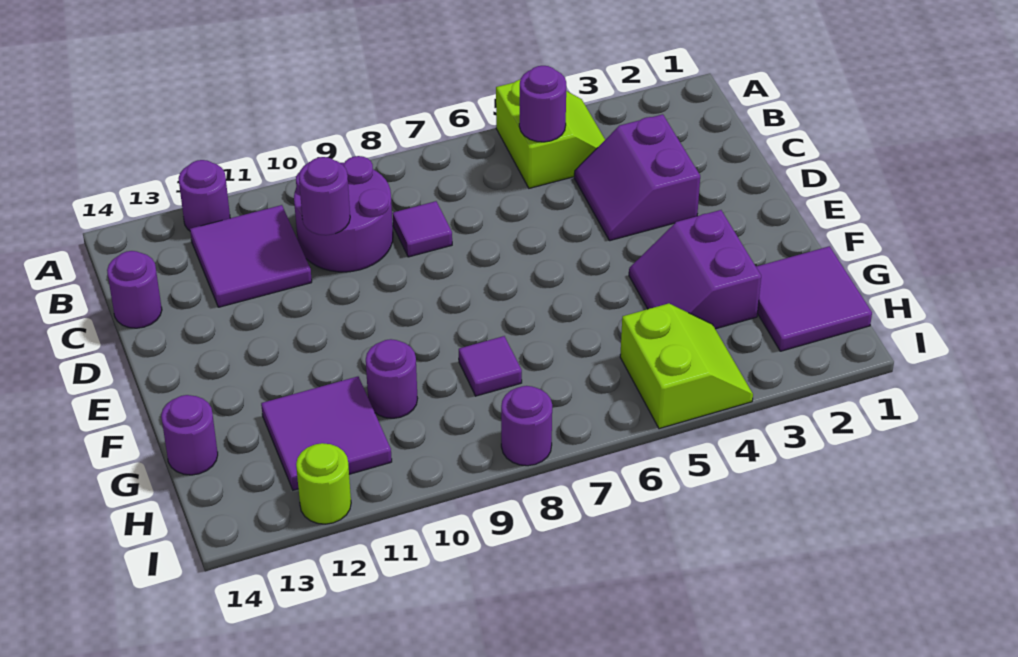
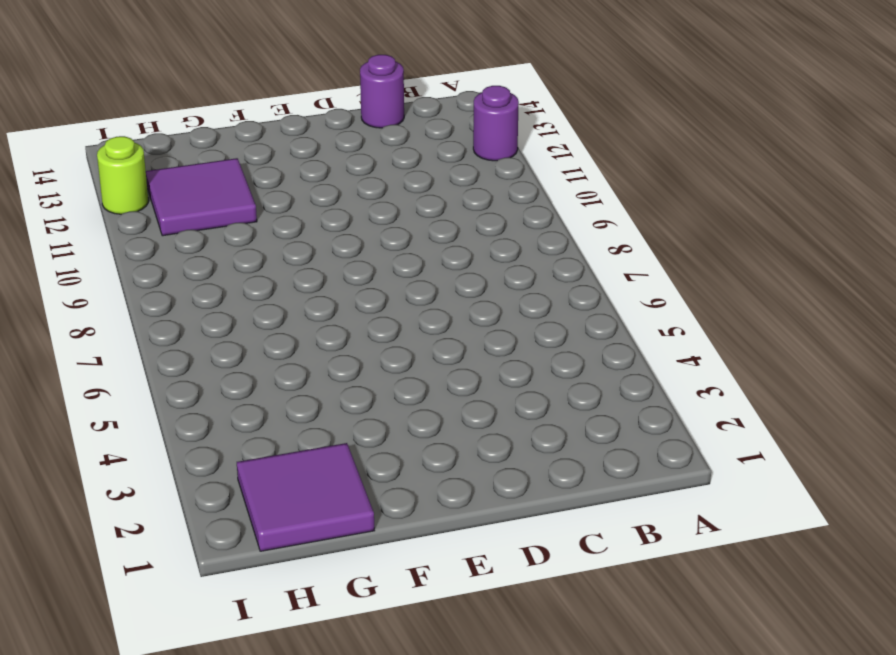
none -> lime 2x2 slope [496,80,605,188]
none -> purple 2x2 round brick [294,156,393,272]
none -> purple 2x2 tile [190,205,312,307]

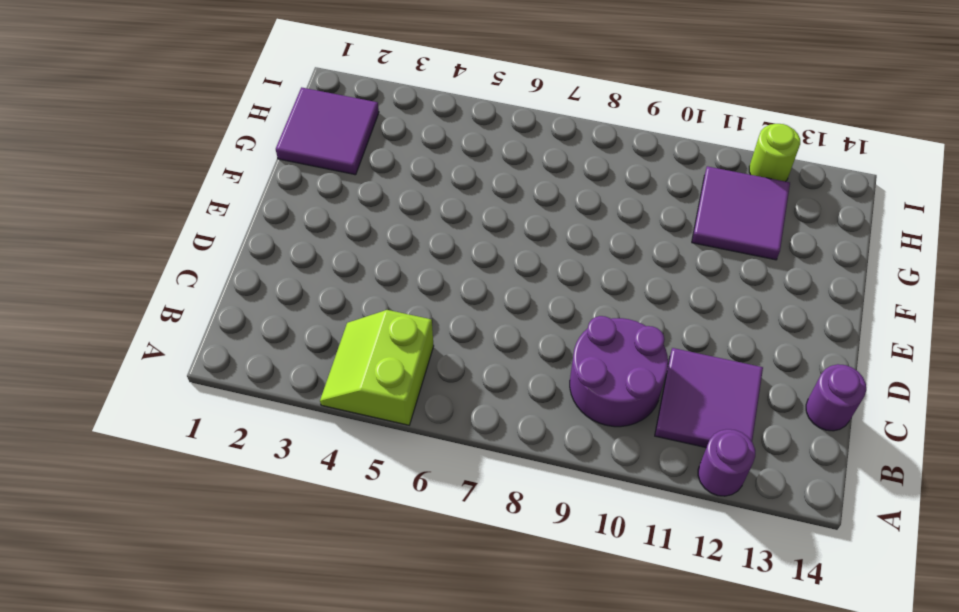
none -> purple 2x2 slope [574,114,700,241]
none -> purple 1x1 tile [392,201,452,257]
none -> purple 2x2 slope [629,210,761,329]

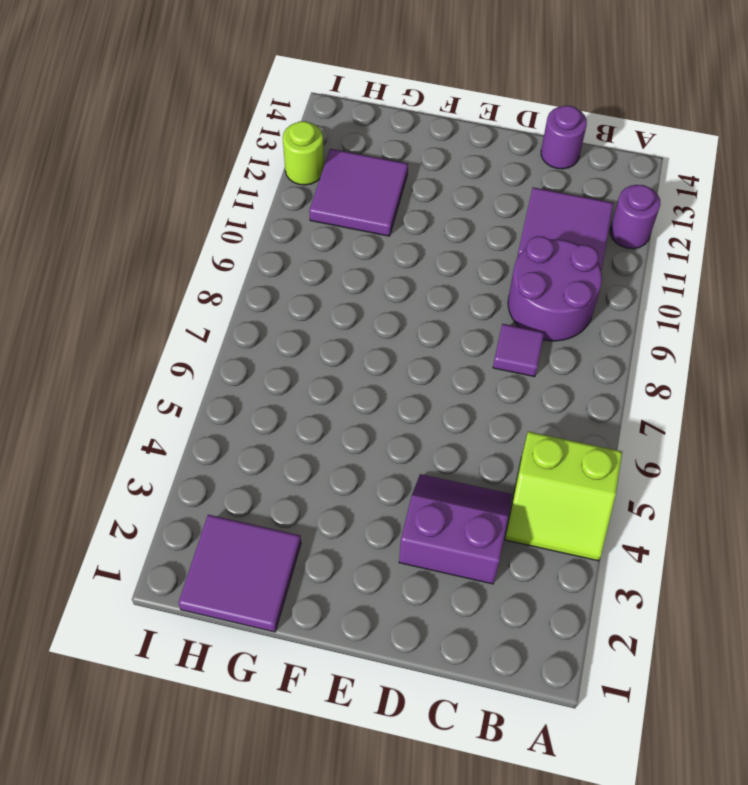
none -> purple 2x2 slope [629,210,761,329]
none -> purple 1x1 tile [459,336,522,396]
none -> purple 1x1 round brick [366,339,418,418]

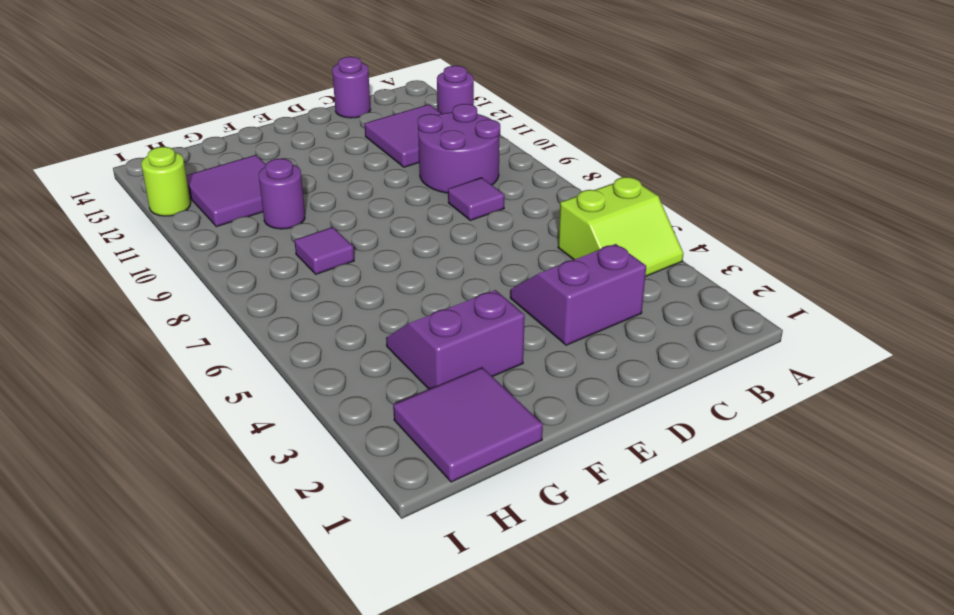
none -> purple 1x1 round brick [161,395,218,475]
none -> lime 2x2 slope [620,303,753,429]
none -> purple 1x1 round brick [501,386,552,466]

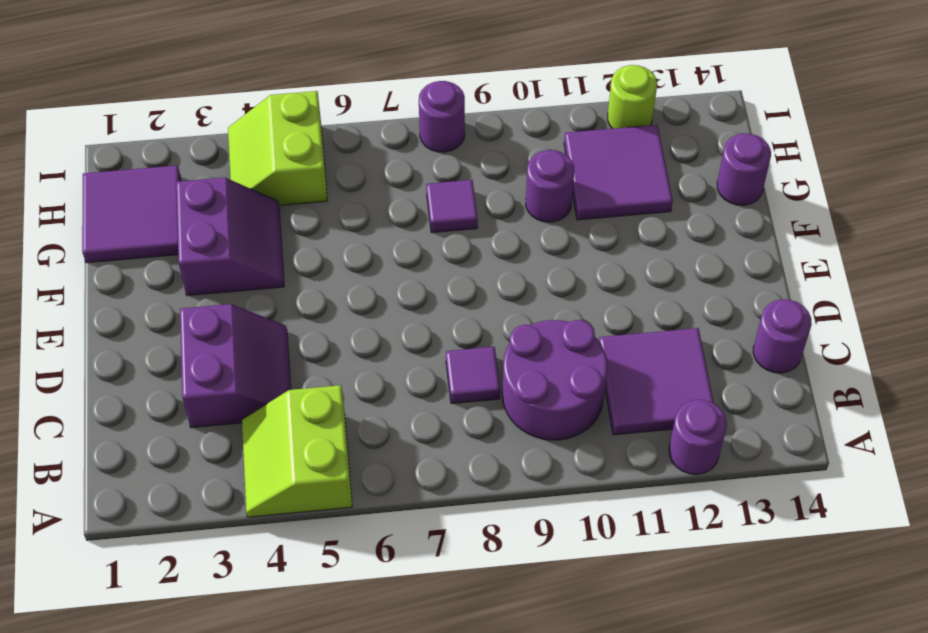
none -> purple 1x1 round brick [519,66,566,142]
none -> purple 1x1 round brick [299,157,350,235]

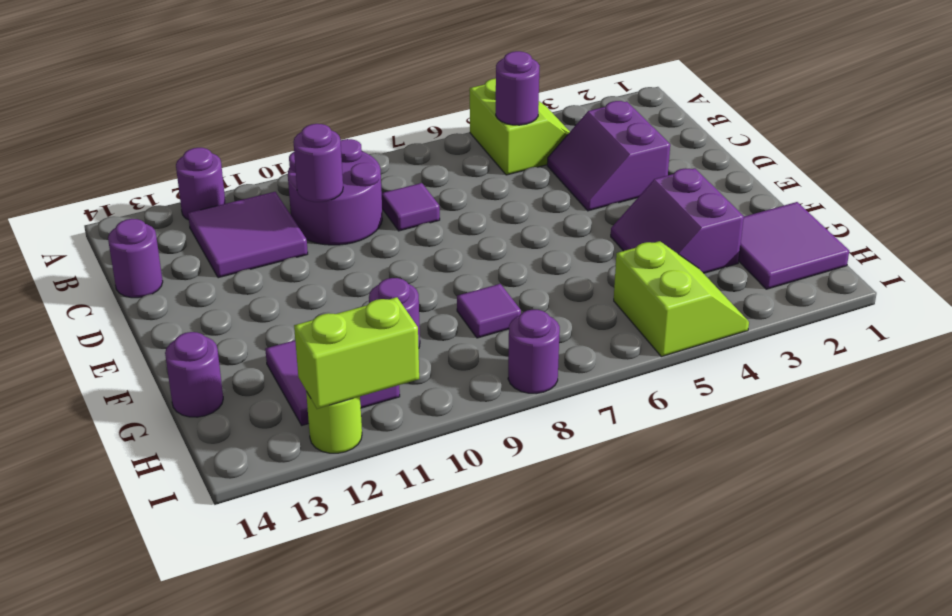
lime 1x2 brick [294,297,419,409] -> none

